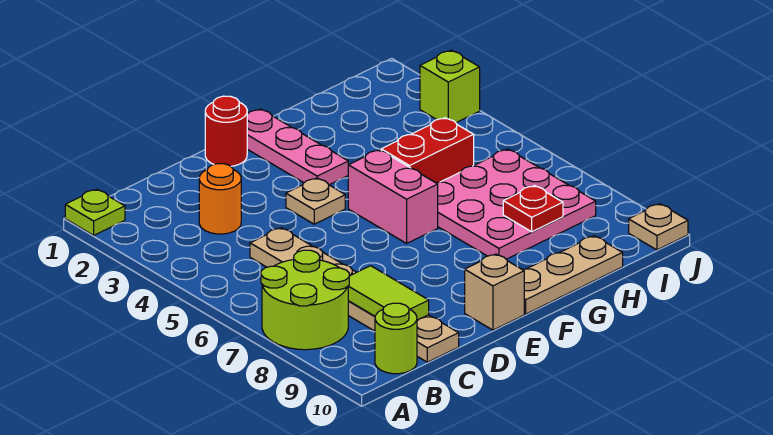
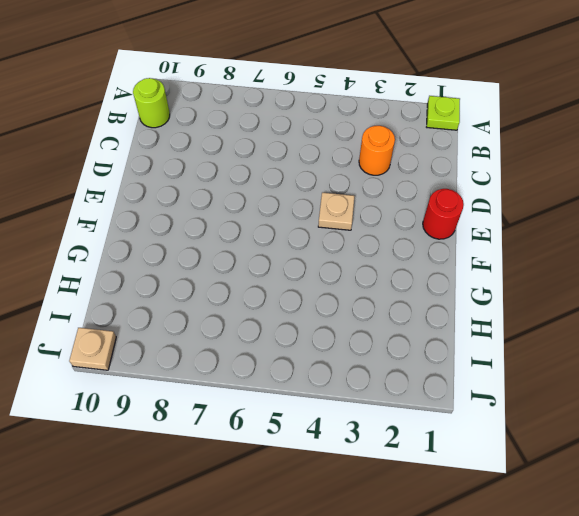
none -> lime 2x2 round brick [261,250,349,350]
none -> tan 1x6 plate [250,228,459,362]
none -> tan 1x1 brick [465,254,524,330]

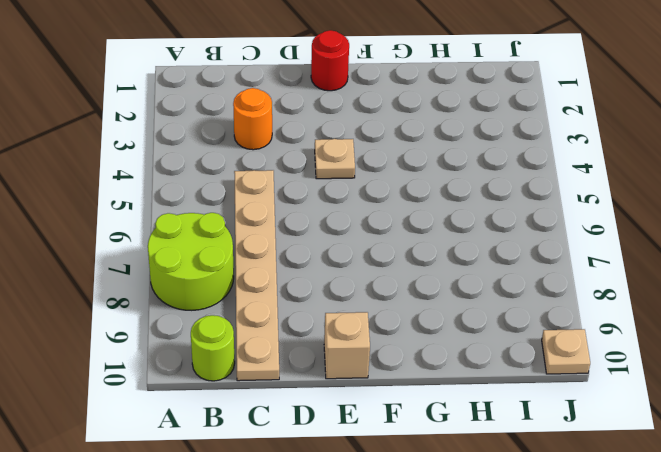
none -> lime 1x1 plate [65,189,125,235]
none -> pink 1x3 plate [247,109,348,185]
none -> pink 1x2 brick [348,150,438,243]

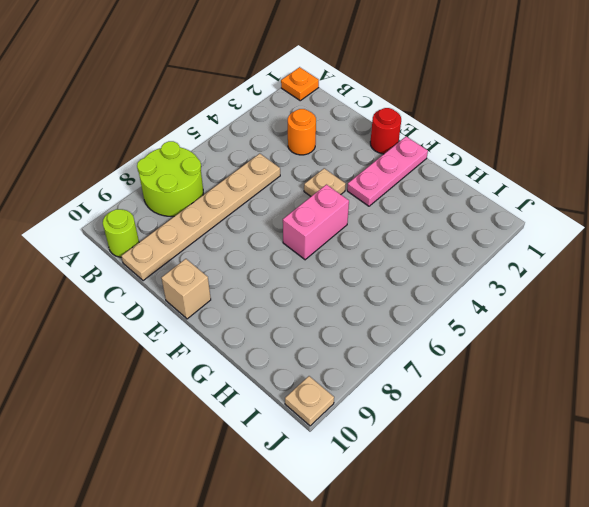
orange 1x1 plate [281,67,319,101] -> lime 1x1 plate [65,189,125,235]
none -> tan 1x3 plate [522,236,623,314]
none -> red 1x2 brick [381,118,474,183]
none -> pink 3x3 plate [437,149,596,259]

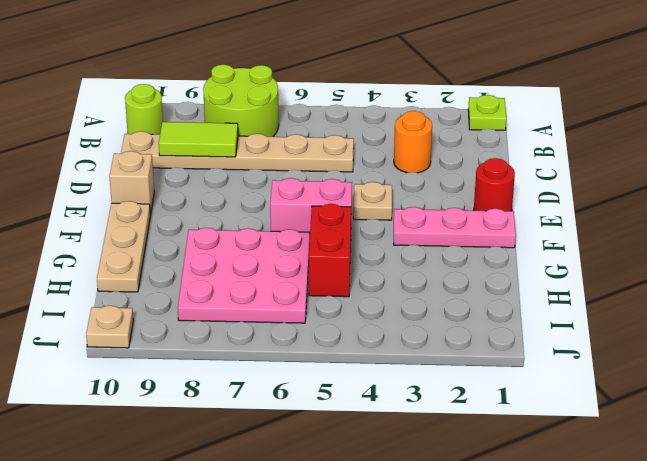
none -> lime 1x1 brick [420,50,480,123]
none -> red 1x1 plate [503,186,563,232]

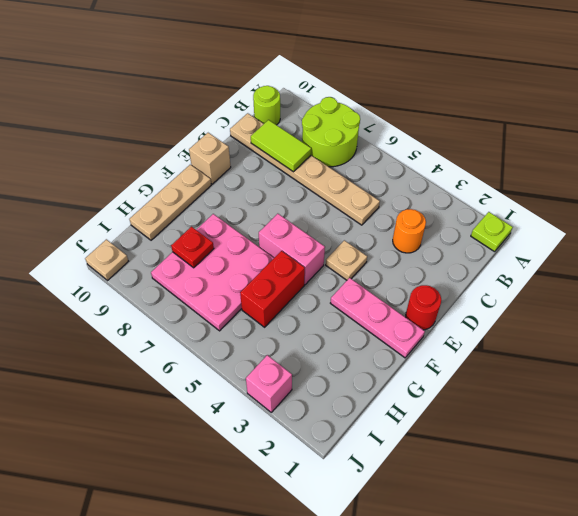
pink 1x1 brick [246,355,292,412] -> lime 1x1 brick [420,50,480,123]

